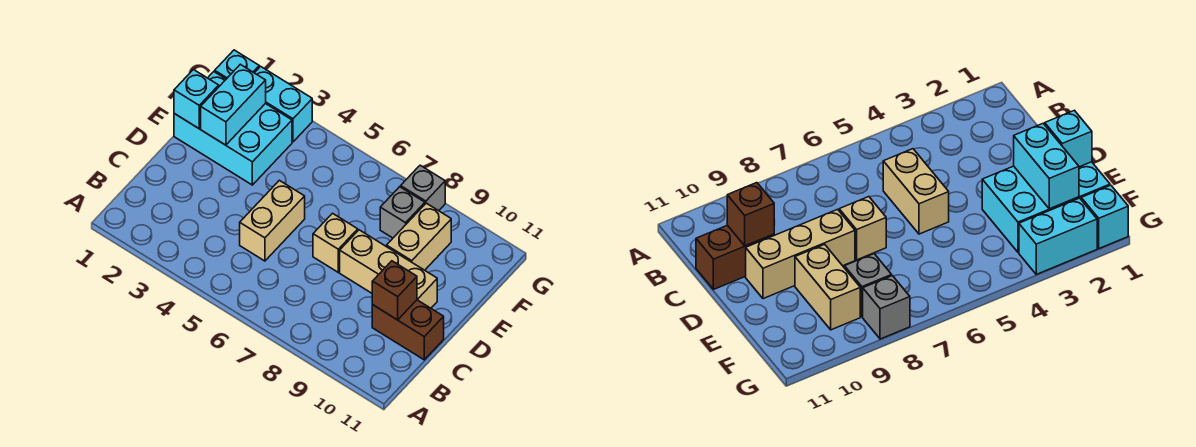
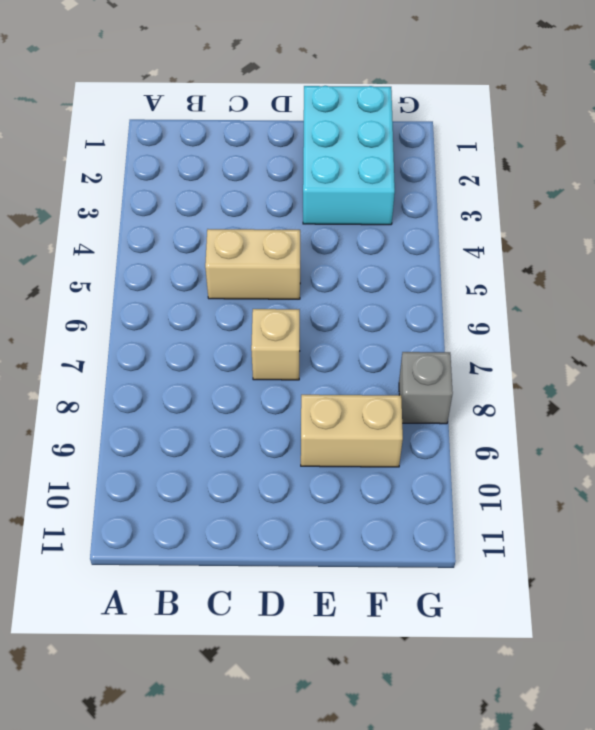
none -> brown 1x2 brick [372,300,444,360]
none -> tan 1x3 brick [340,230,437,308]
none -> grey 1x1 brick [380,187,425,238]

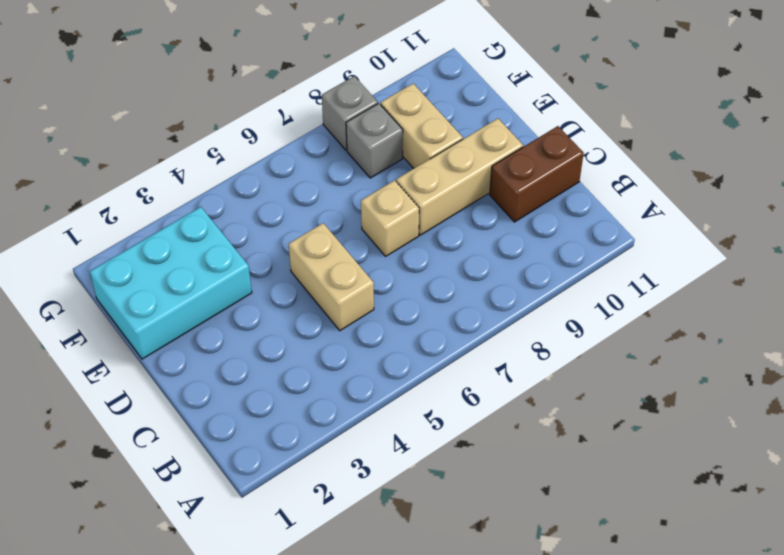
none -> cyan 1x1 brick [215,50,259,79]
none -> cyan 1x2 brick [255,66,312,142]
none -> brown 1x1 brick [372,261,417,320]

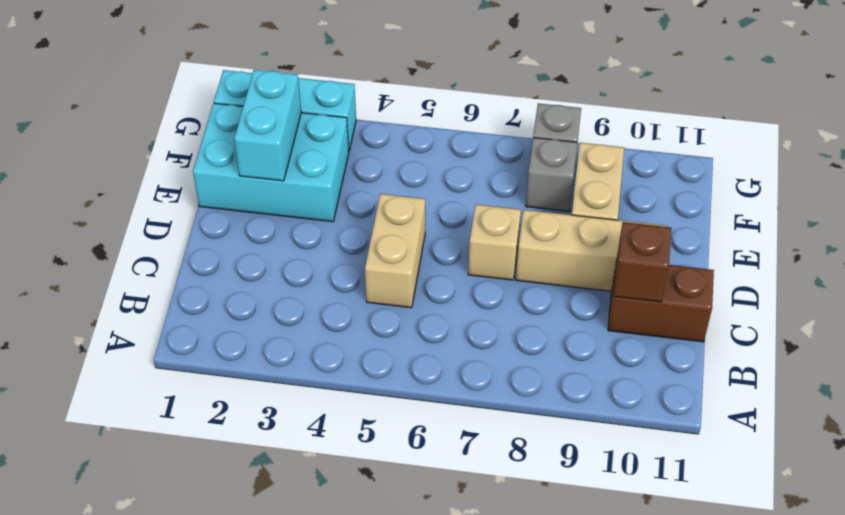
none -> cyan 1x1 brick [174,70,219,128]

